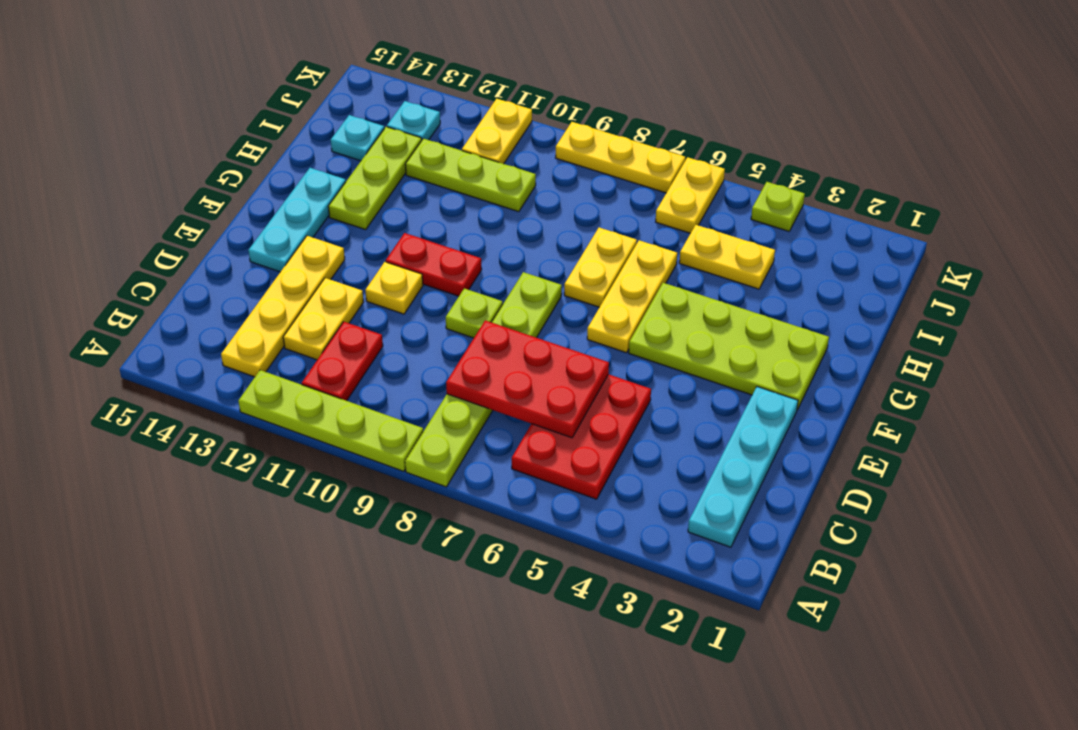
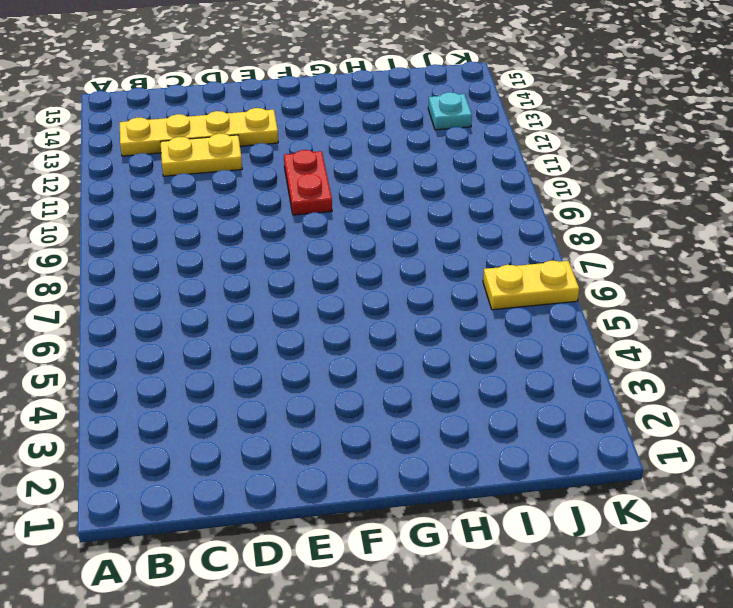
none -> lime 1x6 plate [405,272,562,487]
none -> lime 1x4 plate [238,370,423,471]
none -> cyan 1x4 plate [688,387,798,547]

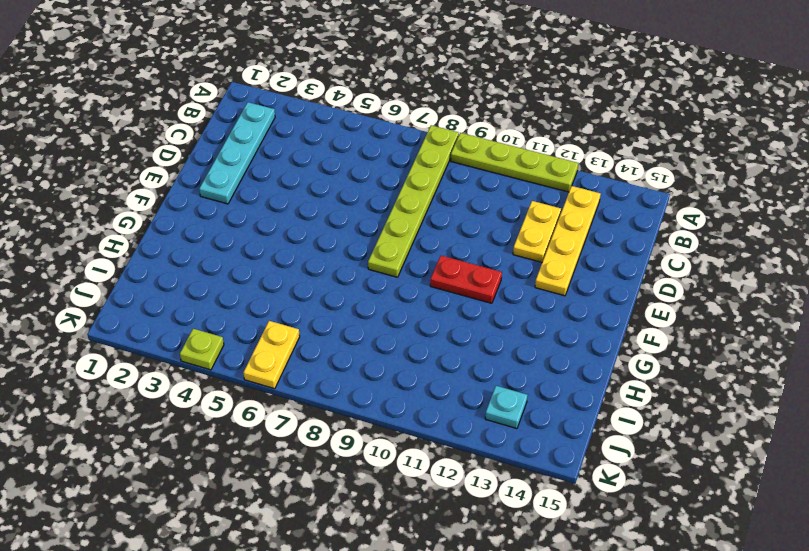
none -> red 2x3 plate [512,374,651,499]
none -> red 1x2 plate [302,322,383,401]
none -> lime 1x1 plate [446,288,503,338]

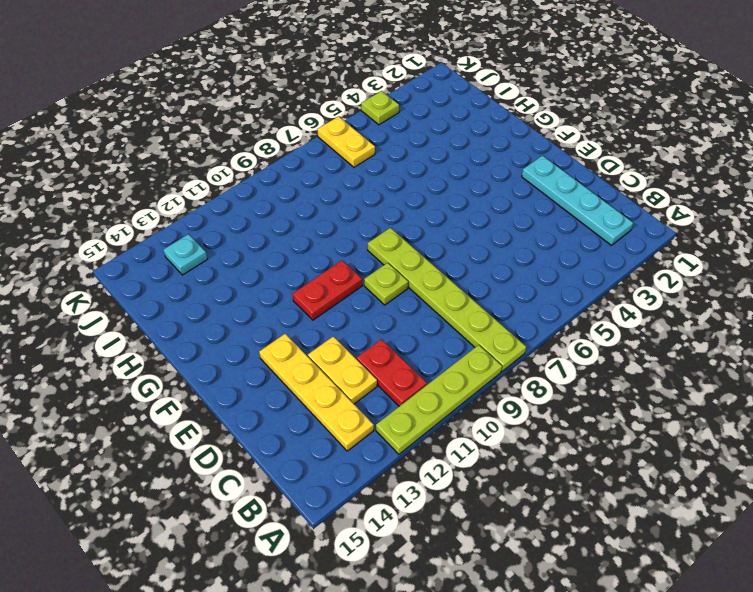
none -> red 2x3 plate [512,374,651,499]
none -> yellow 1x1 plate [365,262,423,314]
none -> cyan 1x3 plate [248,168,346,272]

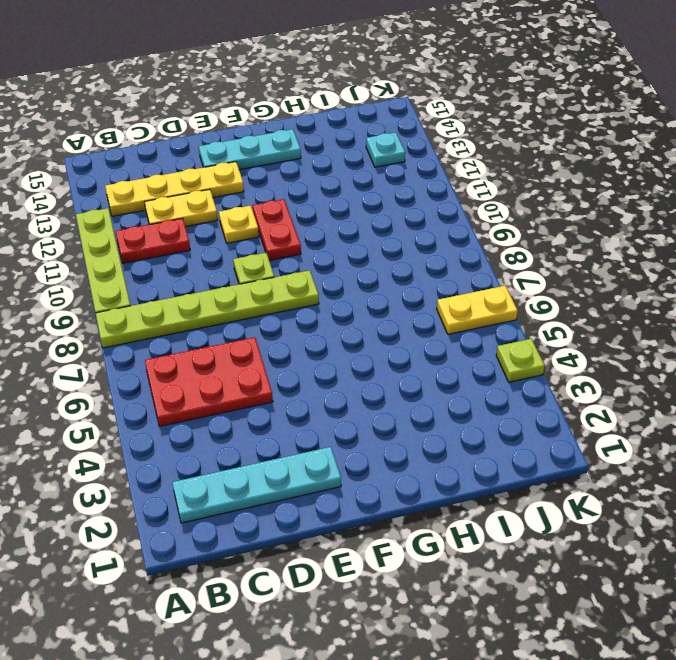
none -> lime 2x4 plate [629,283,829,410]
none -> yellow 1x3 plate [587,240,677,353]
none -> yellow 1x2 plate [564,228,637,307]

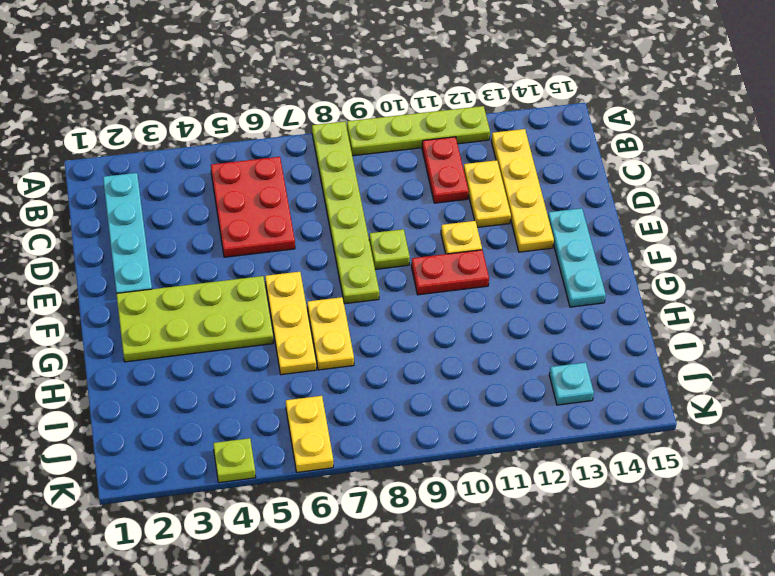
none -> lime 1x3 plate [328,127,422,230]
none -> yellow 1x2 plate [679,225,775,289]
none -> lime 1x3 plate [405,139,536,212]

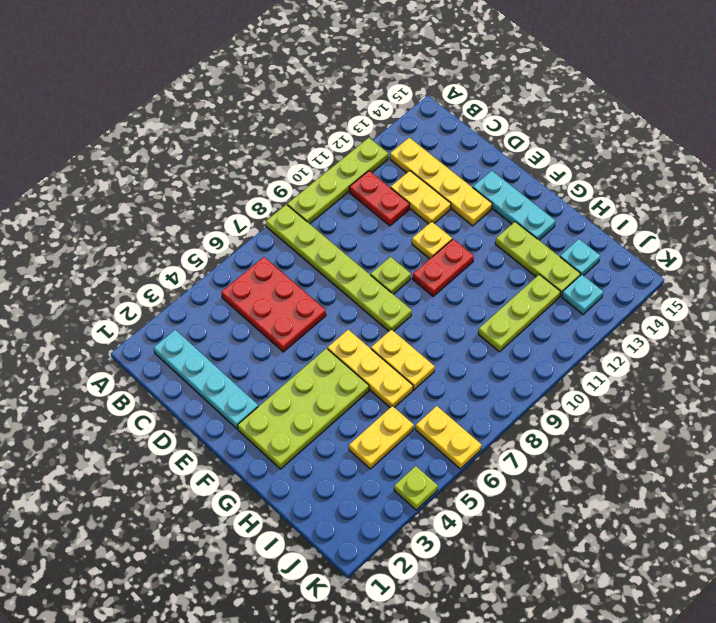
none -> yellow 1x2 plate [462,99,532,164]
none -> yellow 1x3 plate [556,122,685,193]
none -> red 2x3 plate [446,320,609,438]

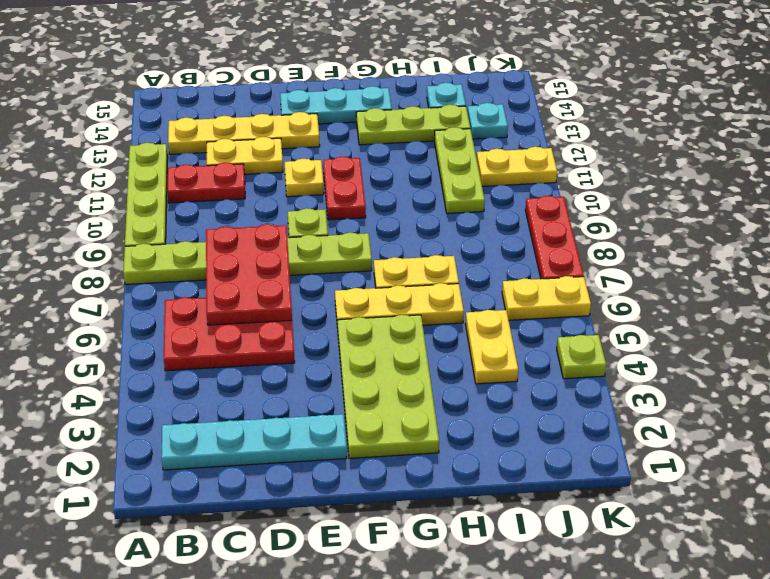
red 1x3 plate [525,196,584,279] -> yellow 1x3 plate [556,122,685,193]

